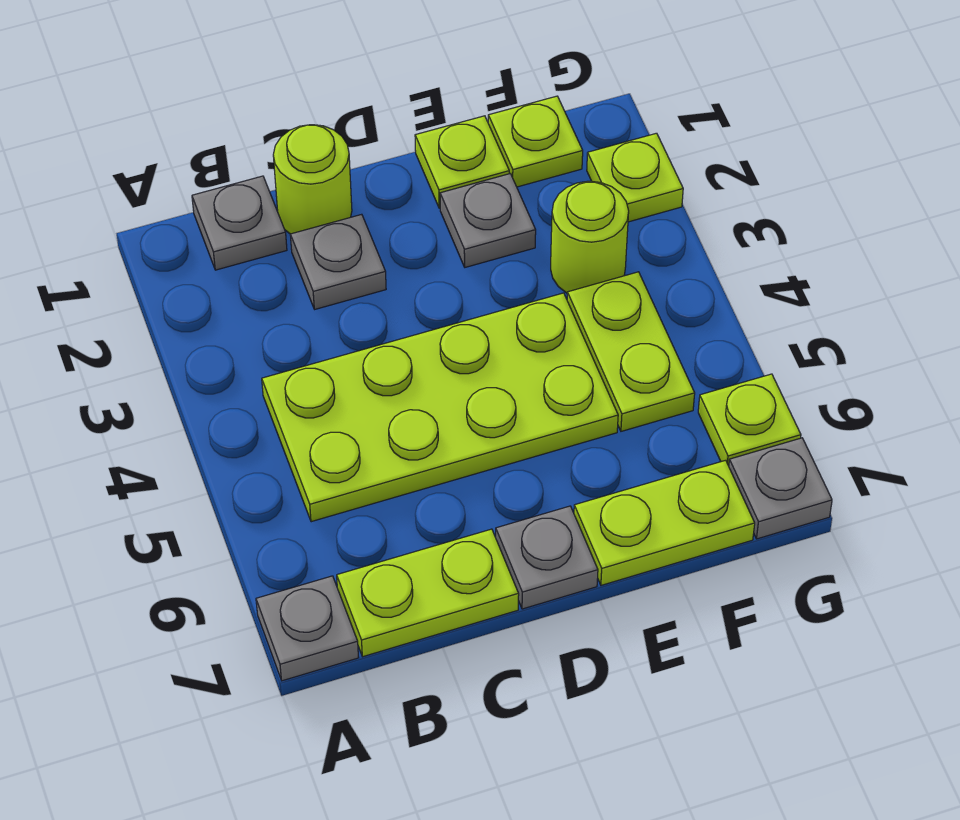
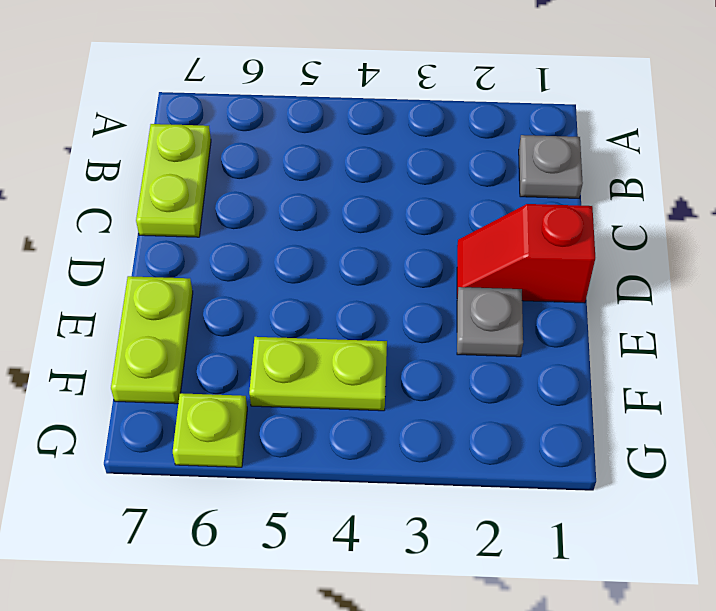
red 1x2 slope [457,204,595,303] -> none
none -> grey 1x1 plate [256,576,359,681]
none -> lime 2x4 plate [262,293,618,522]
none -> lime 1x1 round brick [273,125,352,234]

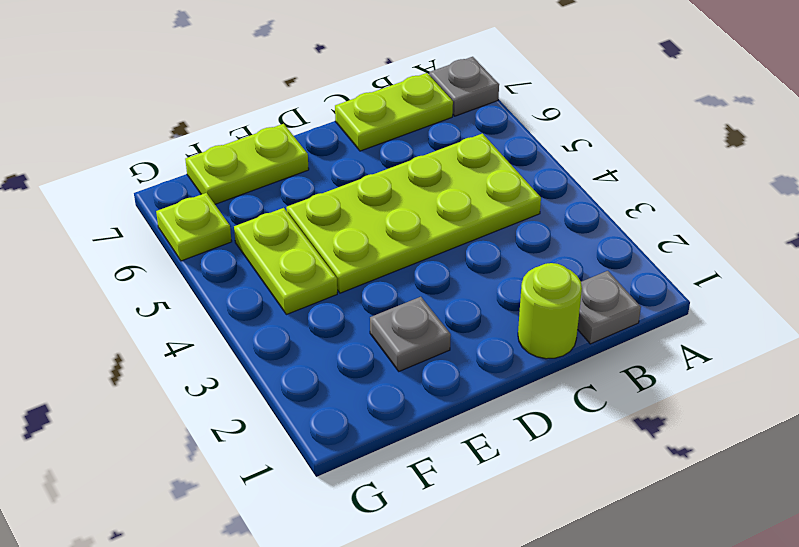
none -> grey 1x1 plate [290,214,386,309]
none -> grey 1x1 plate [496,506,598,609]
none -> lime 1x1 plate [415,116,509,208]

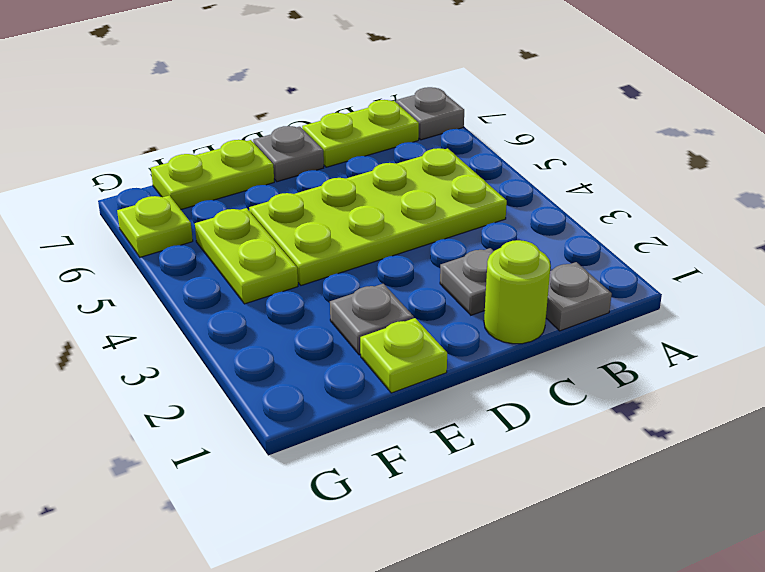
none -> lime 1x1 plate [488,96,583,187]
none -> lime 1x1 round brick [551,181,629,293]
none -> lime 1x1 plate [587,133,683,222]

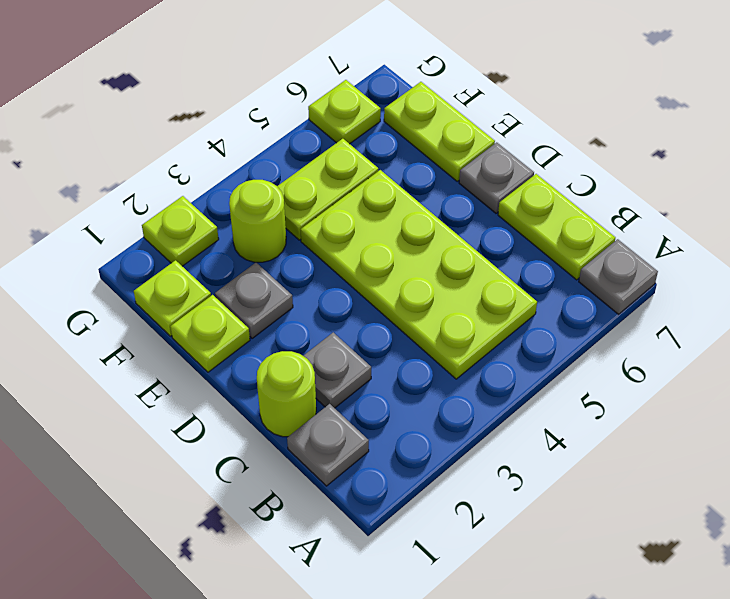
none -> grey 1x1 plate [729,438,832,539]

